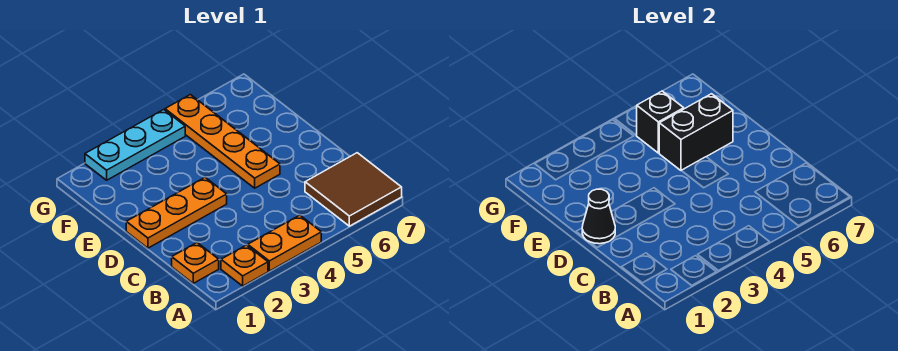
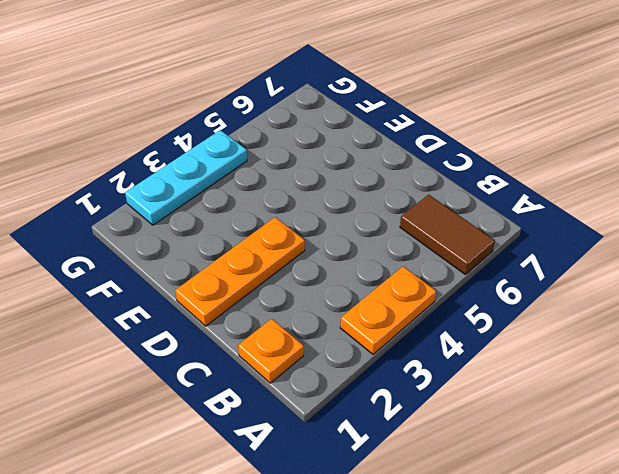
brown 1x2 tile [400,195,495,275] -> brown 2x2 tile [305,153,402,226]
none -> orange 1x1 plate [221,245,268,286]
none -> orange 1x4 plate [165,95,280,188]

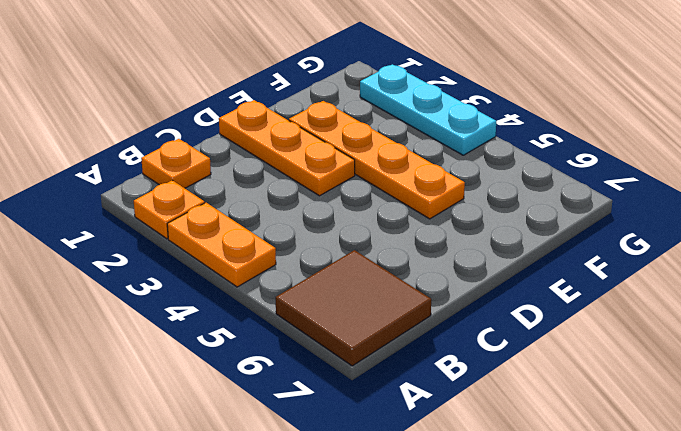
orange 1x4 plate [289,101,465,219] -> orange 1x4 plate turned to [165,95,280,188]
none -> black 1x1 cone [582,189,615,244]
none -> black 1x2 brick [659,94,733,171]

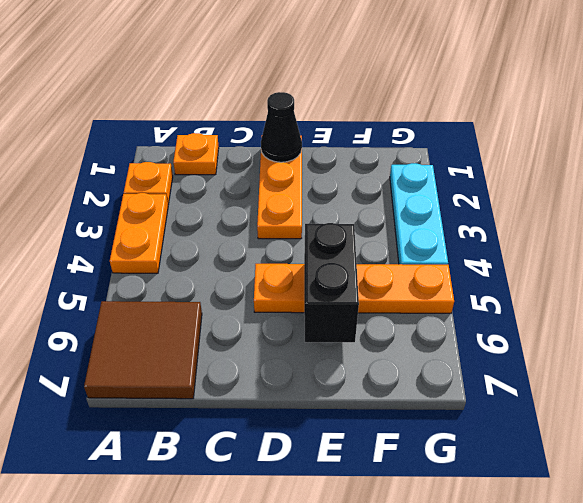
none -> black 1x1 brick [636,91,684,153]

